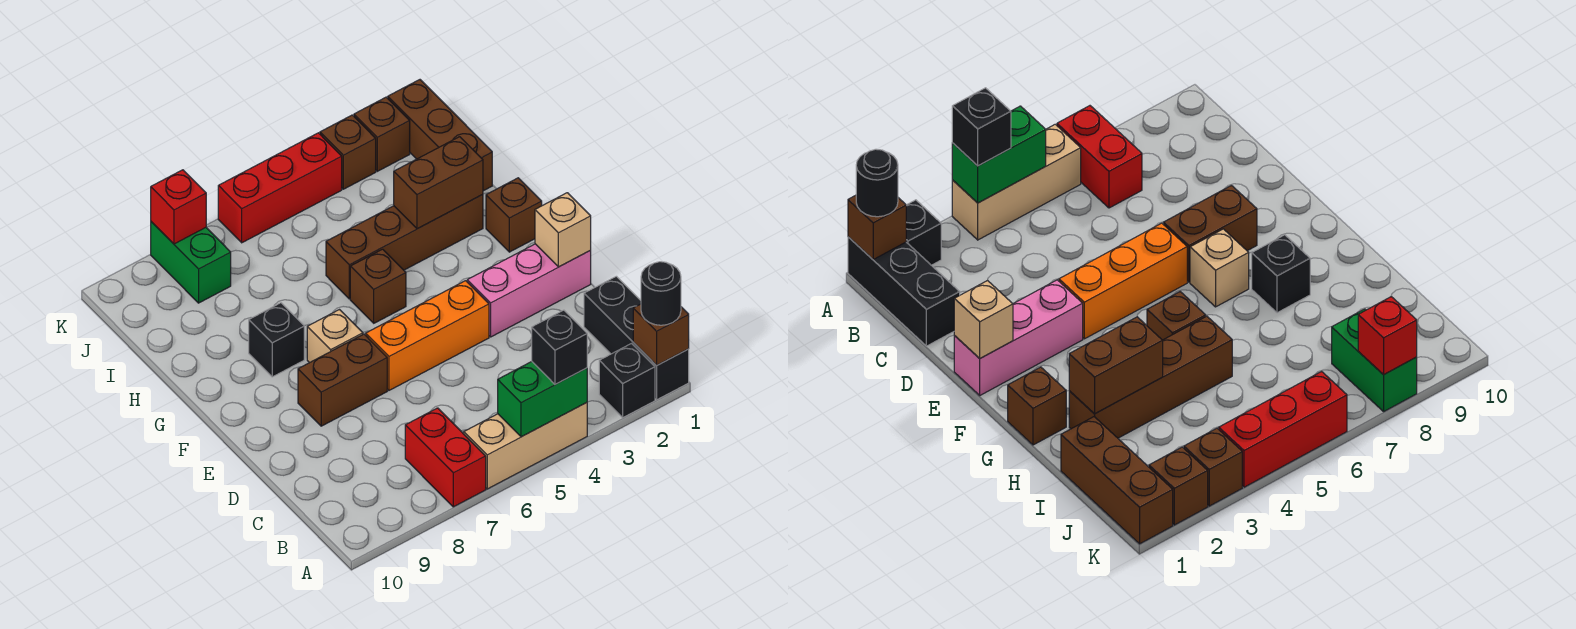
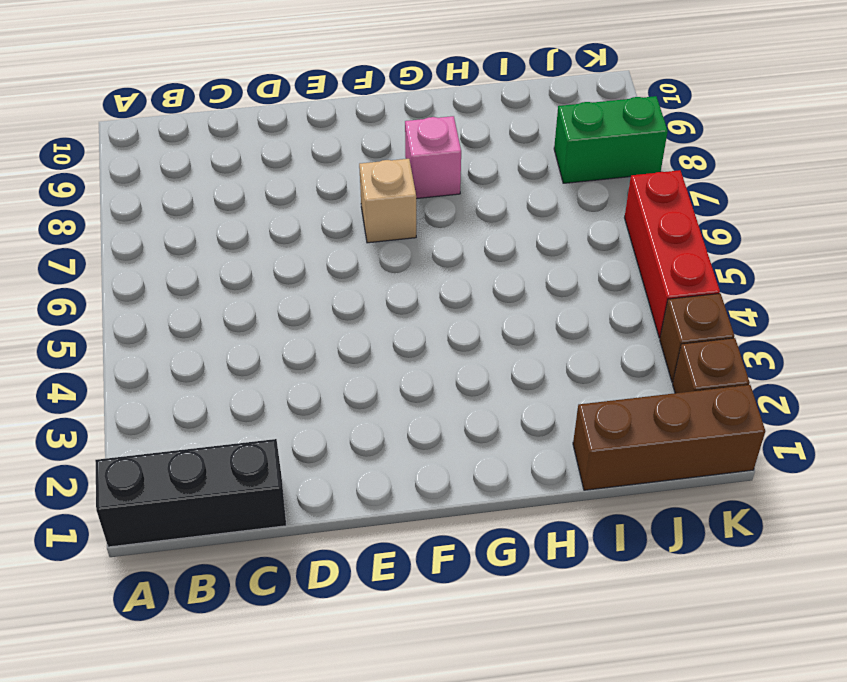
pink 1x1 brick [405,116,461,199] -> black 1x1 brick [249,303,304,377]
none -> black 1x1 brick [599,344,655,417]
none -> tan 1x3 brick [464,403,587,489]
none -> red 1x2 brick [405,408,486,507]

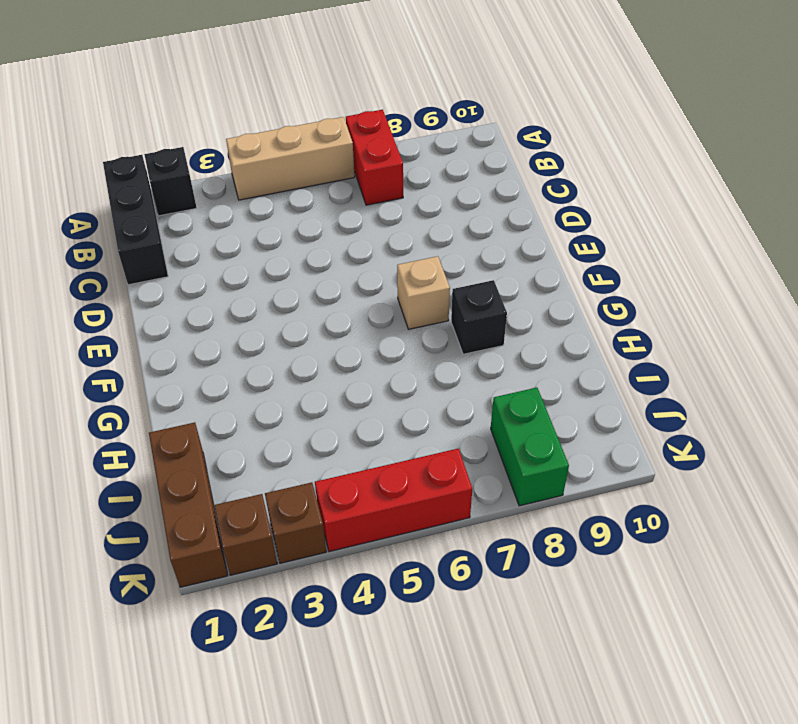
none -> pink 1x3 brick [467,244,591,337]
none -> orange 1x3 brick [366,281,489,390]
none -> brown 1x2 brick [298,334,387,426]

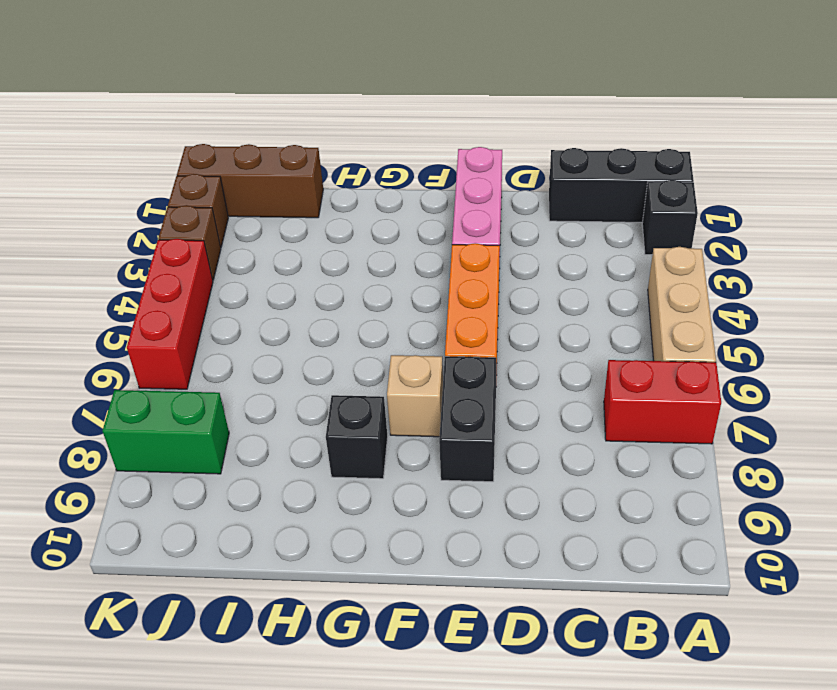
black 1x2 brick [439,356,496,482] -> brown 1x2 brick [298,334,387,426]
none -> brown 1x1 brick [486,178,542,252]
none -> brown 1x1 brick [350,249,406,323]
none -> brown 1x4 brick [326,195,483,299]

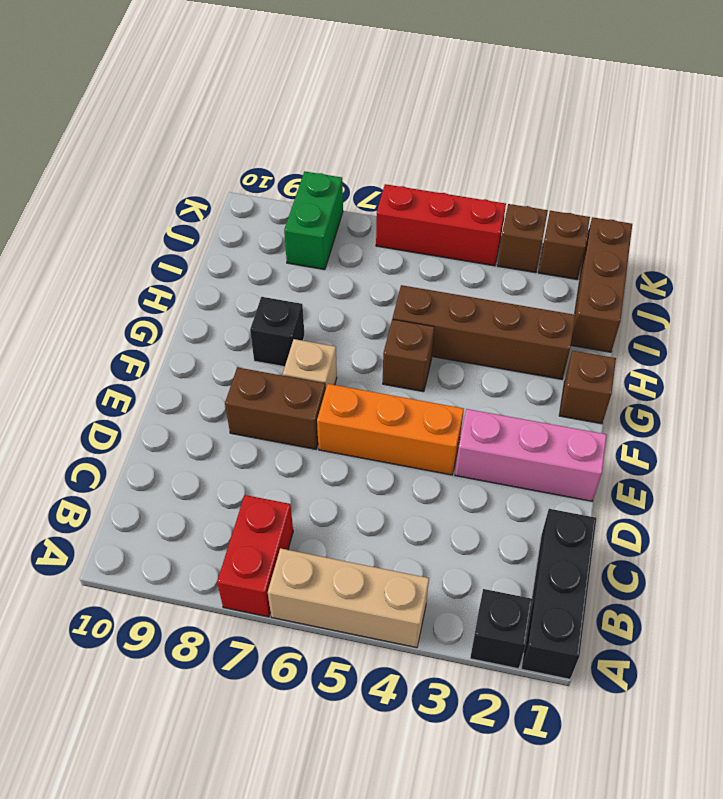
none -> brown 1x1 brick [633,304,689,366]
none -> green 1x2 brick [498,362,587,437]
none -> tan 1x1 brick [535,193,591,267]

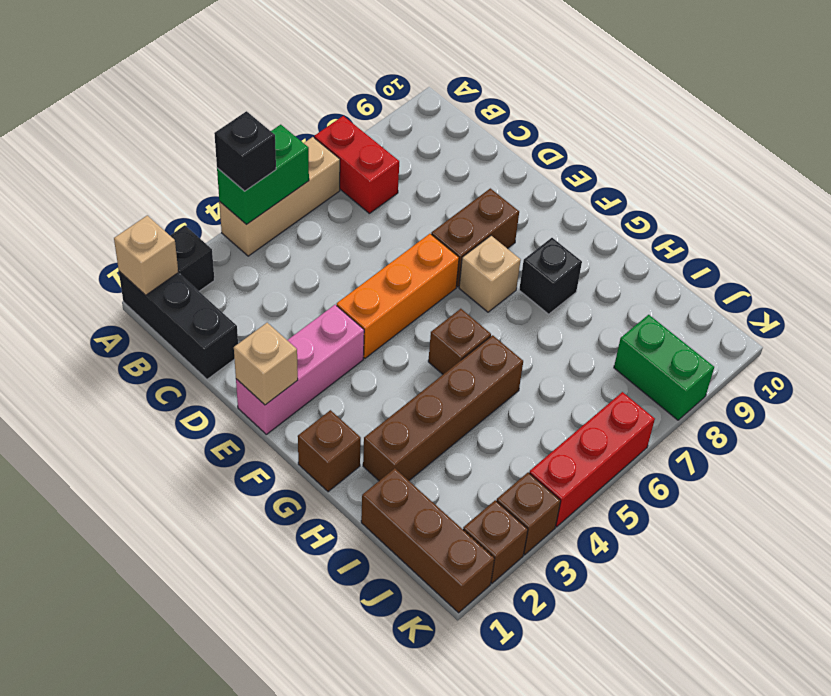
tan 1x1 brick [114,216,178,295] -> brown 1x1 brick [633,304,689,366]
none -> brown 1x2 brick [394,137,483,229]
none -> red 1x1 brick [151,170,206,244]
none -> black 1x1 round brick [641,262,681,325]

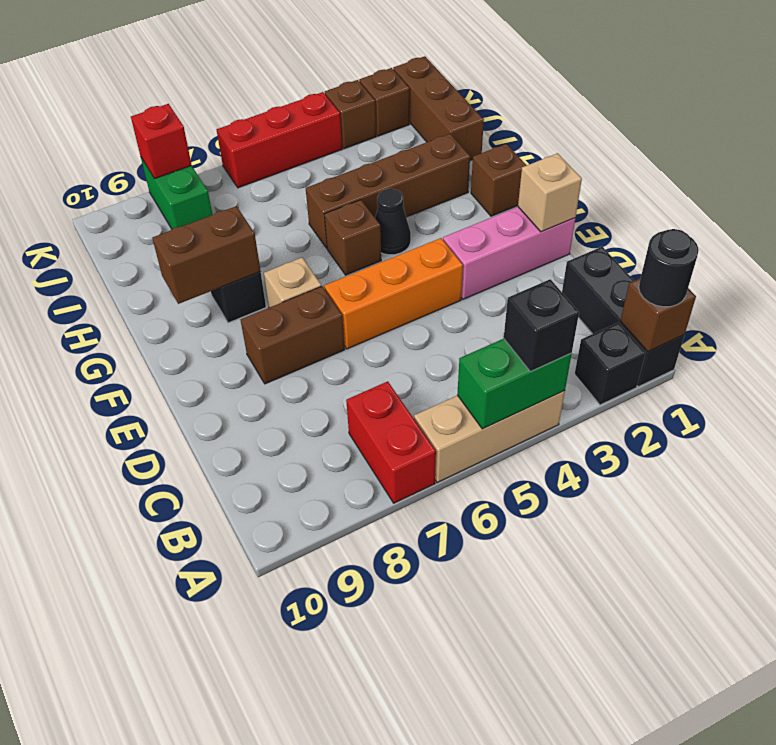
black 1x1 cone [375,189,411,255] -> none
brown 1x2 brick [152,206,261,304] -> brown 1x2 brick moved to [394,137,483,229]

